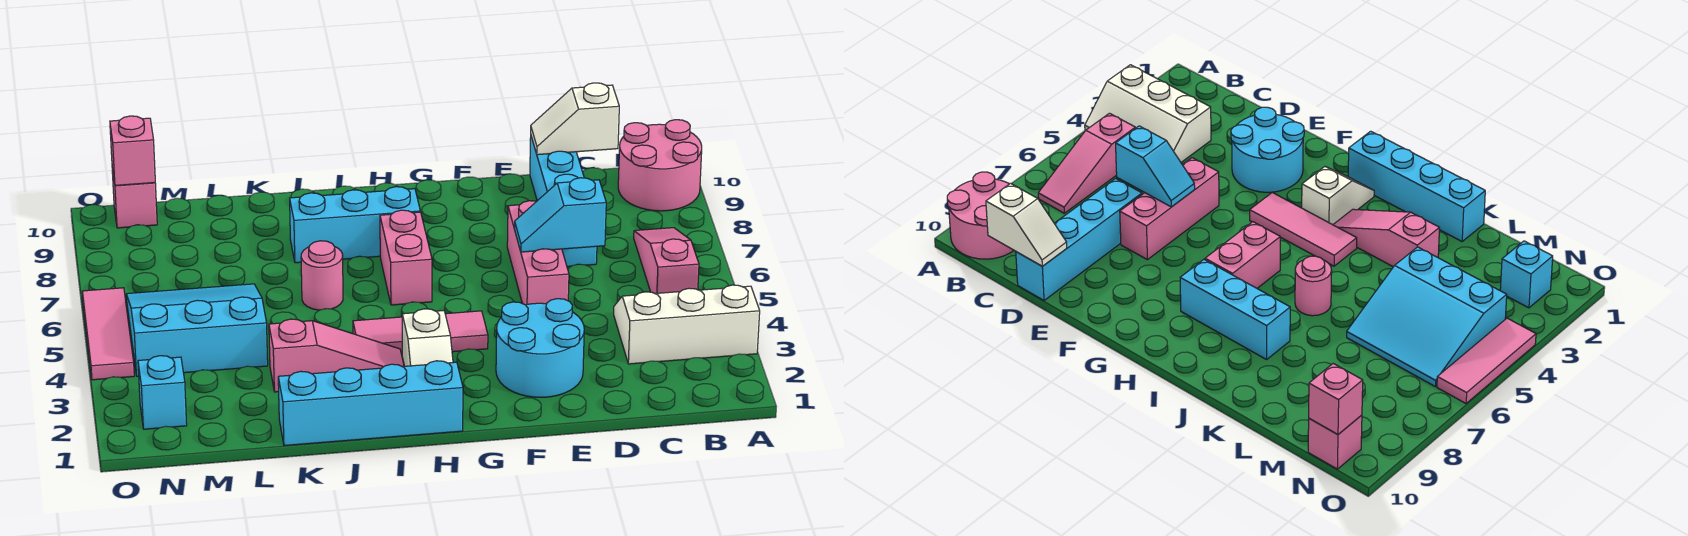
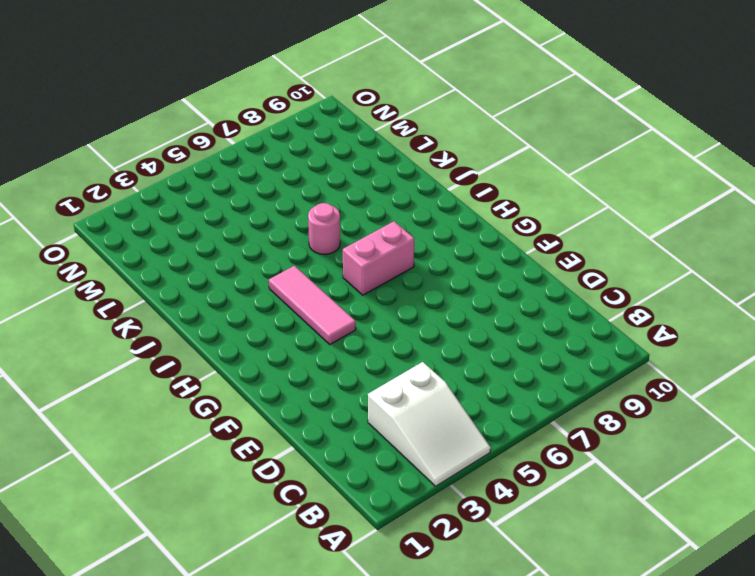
white 2x3 slope [368,362,491,486] -> white 2x3 slope turned to [614,285,760,364]
none -> pink 2x2 round brick [618,120,702,211]
none -> pink 1x3 slope [634,228,699,294]
none -> cyan 1x4 brick [530,137,597,267]

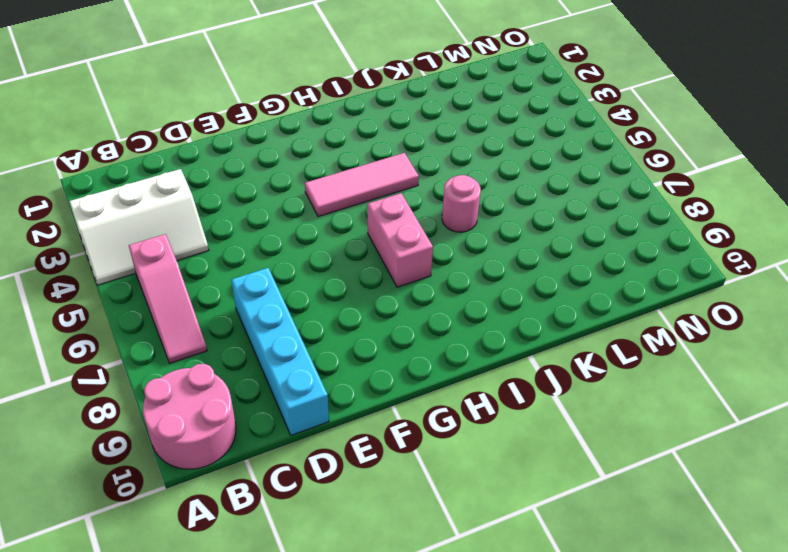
none -> cyan 2x2 round brick [496,299,584,397]
none -> pink 1x3 brick [507,201,569,305]
none -> cyan 1x4 brick [278,361,463,446]

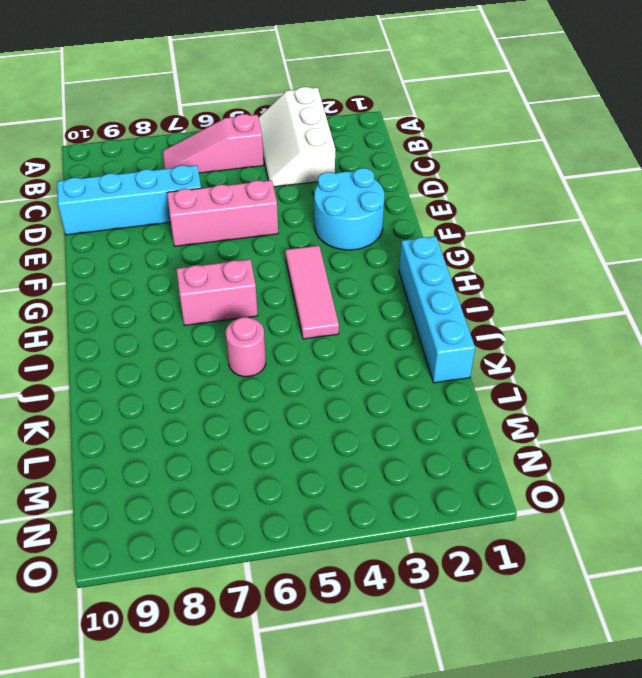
none -> pink 2x2 round brick [618,120,702,211]
none -> white 1x2 slope [402,309,453,366]
none -> cyan 1x3 brick [290,187,420,263]

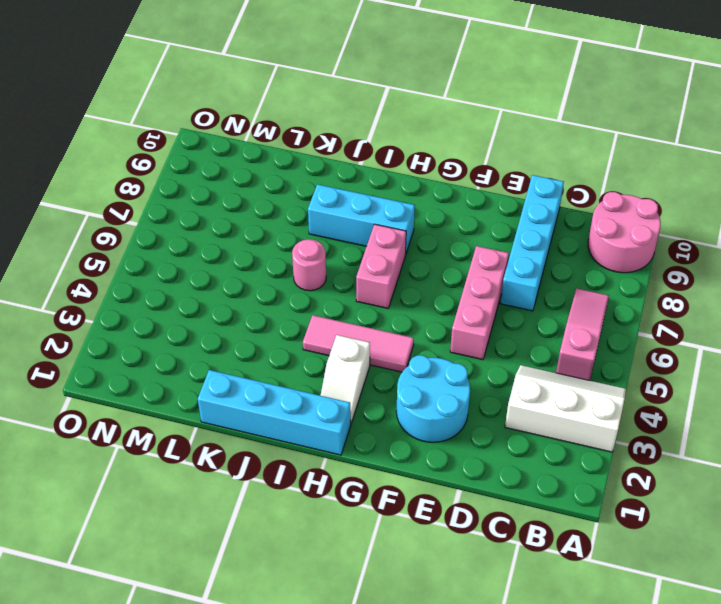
none -> pink 1x3 slope [269,319,404,392]
none -> cyan 3x3 slope [126,284,268,376]
none -> cyan 1x1 brick [138,356,187,429]

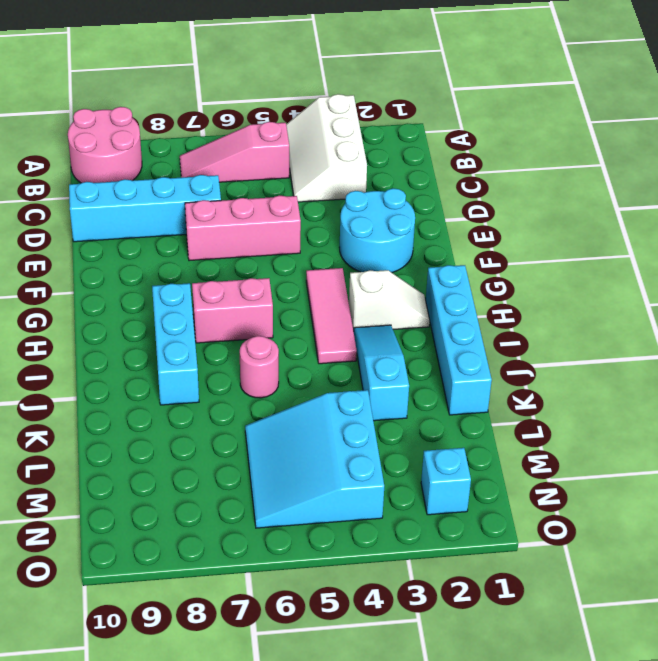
cyan 1x3 slope [354,325,409,421] -> pink 1x3 slope [269,319,404,392]
none -> pink 1x1 brick [112,168,157,228]
none -> pink 1x3 tile [82,288,134,380]
none -> white 1x2 slope [531,83,619,155]

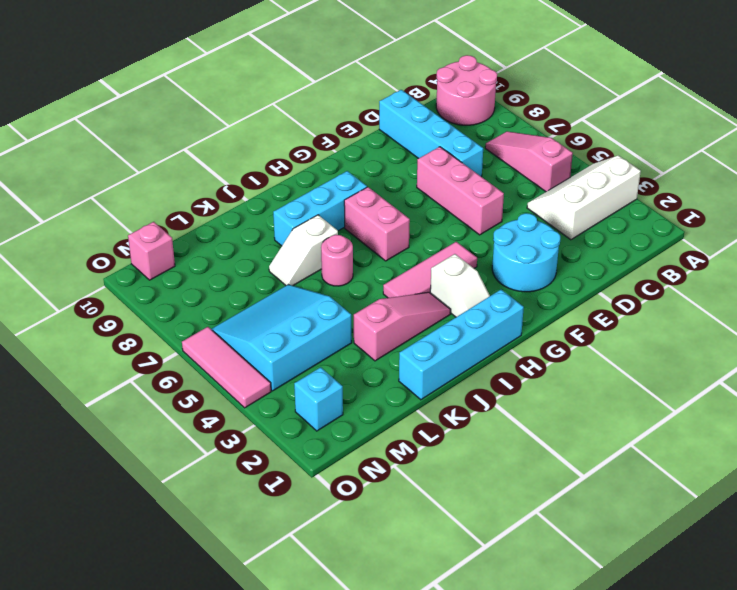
white 1x2 slope [269,215,338,286] -> white 1x2 slope moved to [531,83,619,155]
none -> cyan 1x2 slope [515,178,606,252]
none -> pink 1x1 brick [110,116,155,185]

